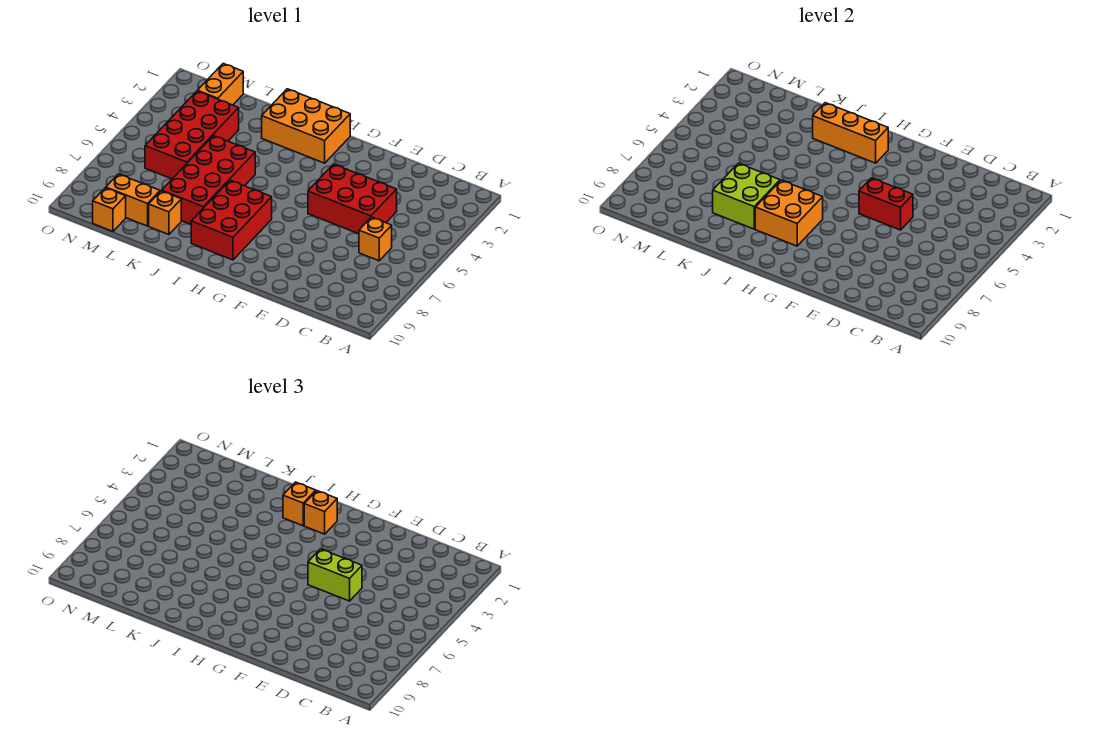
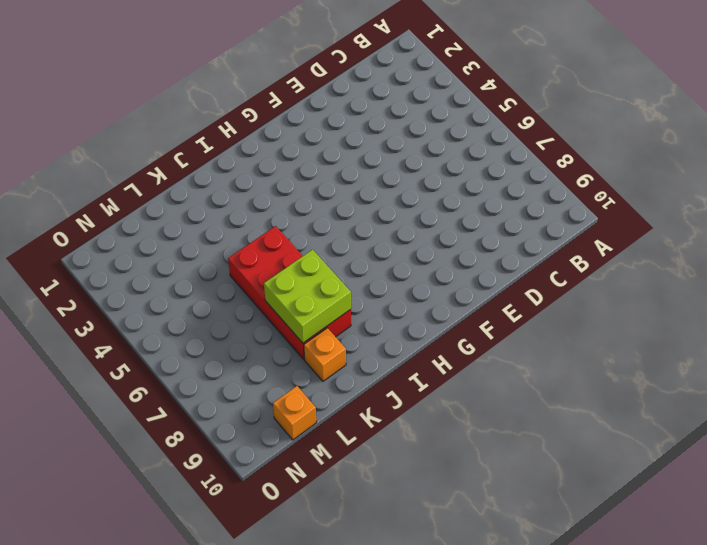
none -> orange 1x1 brick [359,217,392,261]
none -> red 2x3 brick [308,164,397,234]
none -> orange 2x3 brick [262,89,350,163]

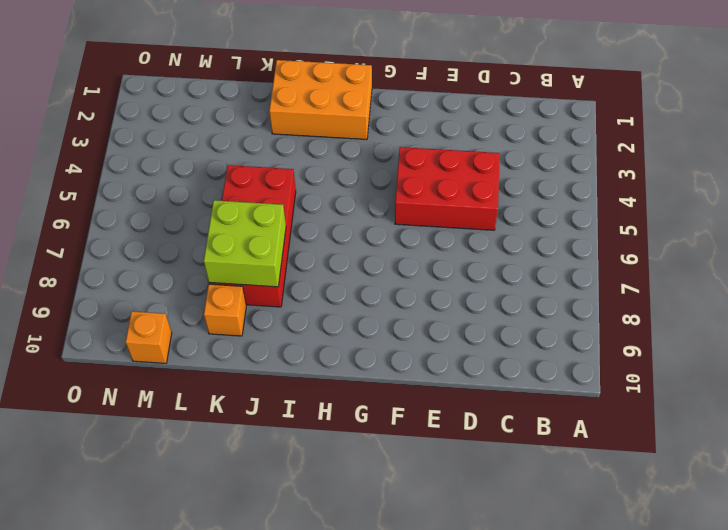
none -> orange 1x1 brick [359,217,392,261]
none -> red 2x3 brick [191,180,272,260]
none -> red 2x4 brick [145,91,239,179]

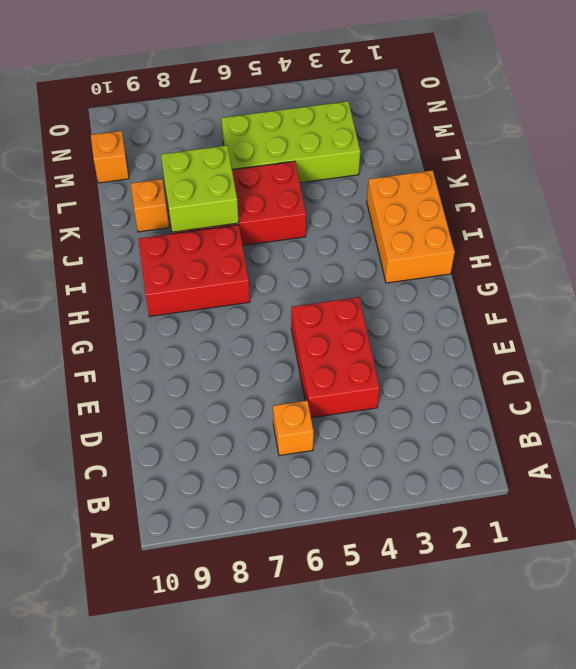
lime 2x4 brick [221,101,360,183] -> red 2x4 brick [145,91,239,179]
none -> orange 1x2 brick [106,174,160,226]
none -> orange 1x2 brick [197,64,243,105]
none -> red 1x2 brick [859,178,913,230]

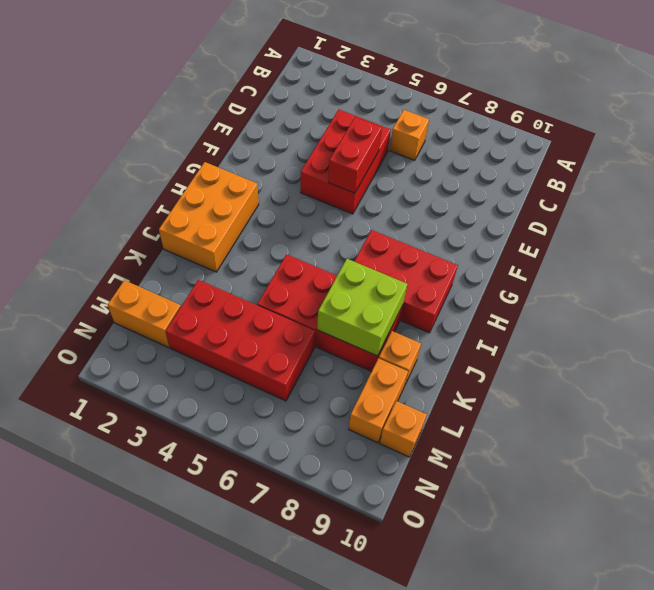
none -> orange 1x3 brick [813,103,888,163]
none -> orange 2x2 brick [755,180,823,246]
none -> lime 1x2 brick [308,549,362,601]

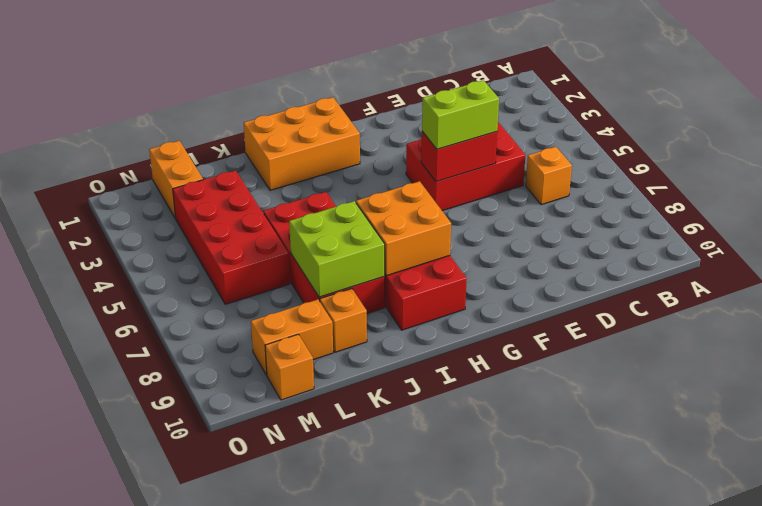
none -> orange 1x3 brick [813,103,888,163]
none -> orange 1x1 brick [304,491,337,534]
none -> orange 1x1 brick [283,482,316,526]

